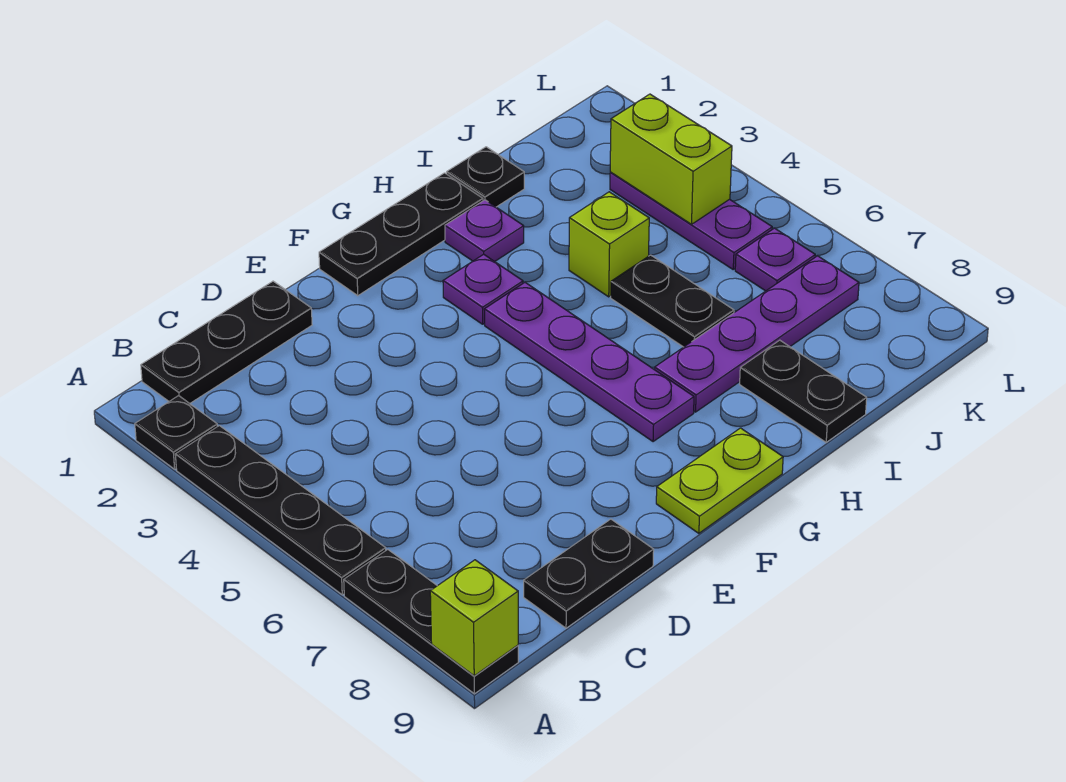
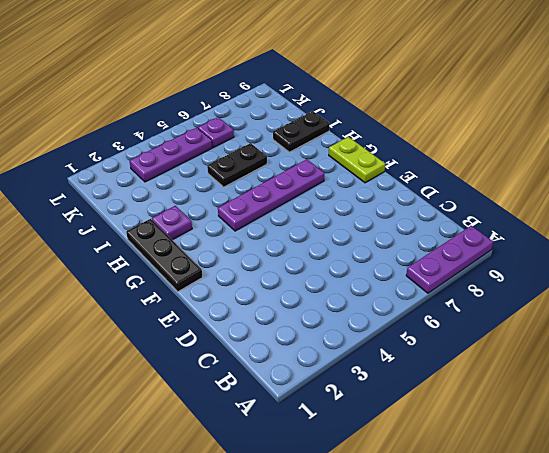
purple 1x3 plate [406,226,493,293] -> black 1x3 plate [344,549,518,694]
none -> black 1x1 plate [135,396,218,469]
none -> black 1x4 plate [175,426,386,595]
none -> black 1x3 plate [141,281,312,403]

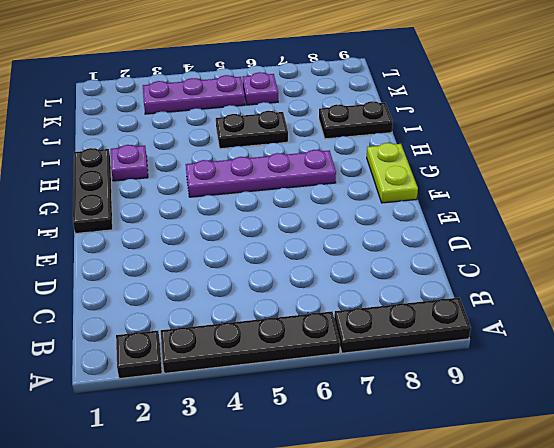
none -> black 1x3 plate [141,281,312,403]
none -> black 1x2 plate [524,519,654,628]
none -> purple 1x1 plate [443,254,523,324]

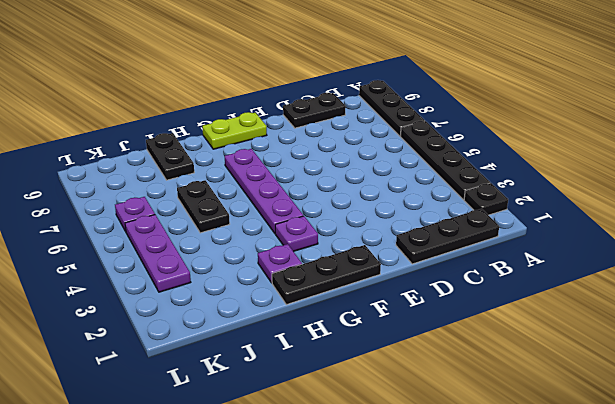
none -> purple 1x4 plate [655,256,859,412]
none -> black 1x1 plate [447,147,524,207]
none -> lime 1x1 brick [569,192,649,297]

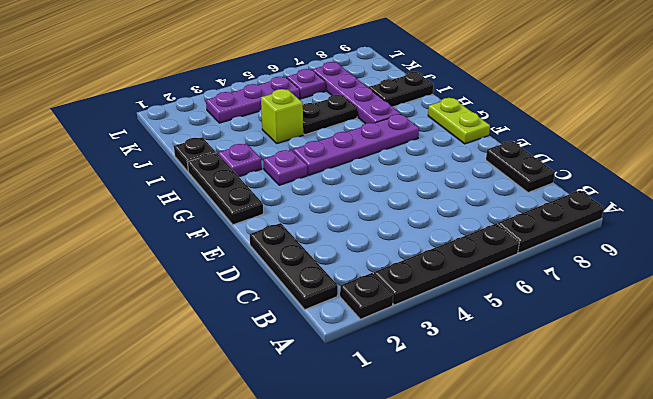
none -> lime 1x1 brick [430,560,518,676]
none -> lime 1x2 brick [610,94,732,224]

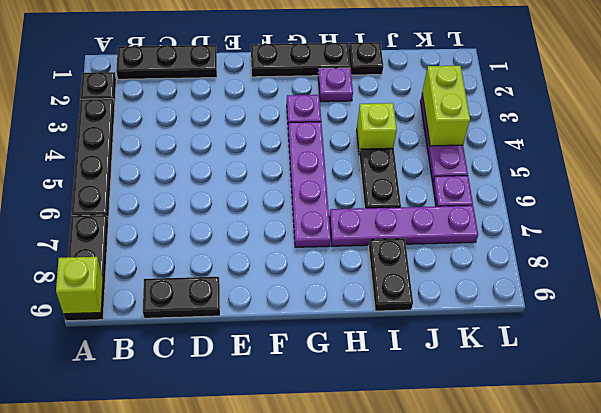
none -> lime 1x2 plate [656,428,783,533]

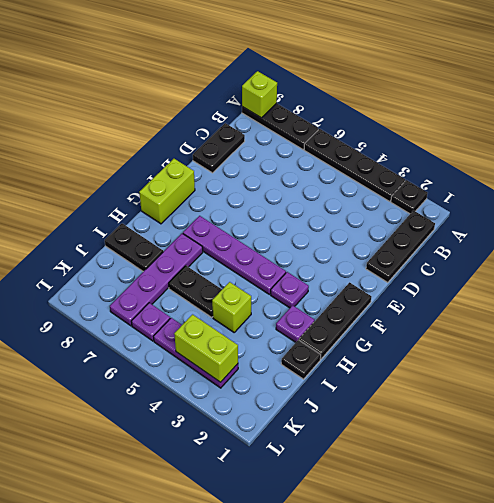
lime 1x2 brick [139,159,195,224] -> lime 1x2 plate [656,428,783,533]

